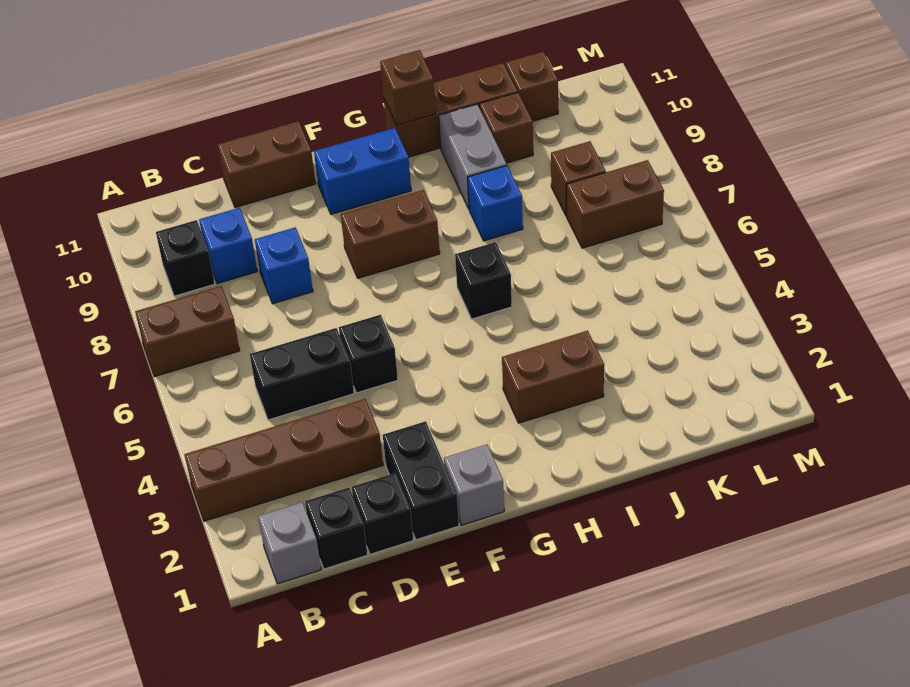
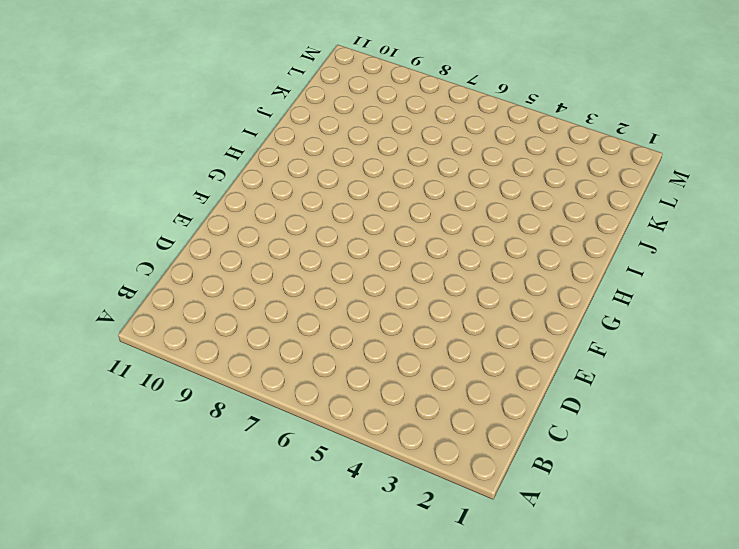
none -> brown 1x4 brick [184,399,383,521]
none -> brown 1x2 brick [135,286,240,377]
none -> grey 1x1 brick [258,502,321,584]

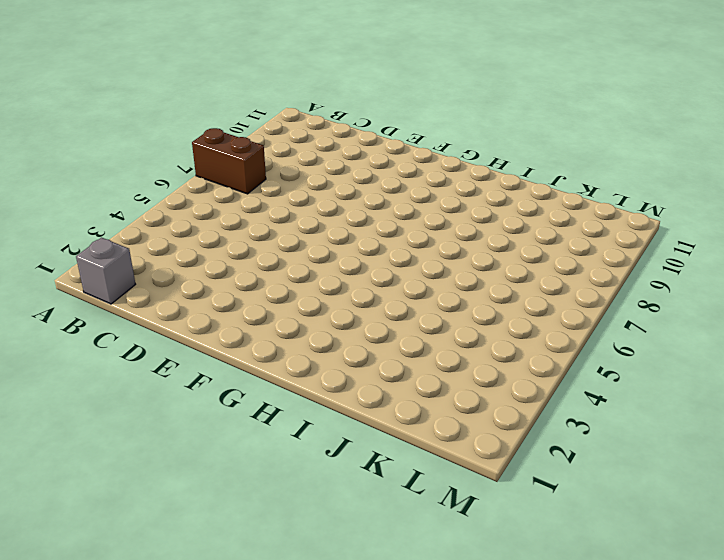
none -> brown 1x4 brick [184,399,383,521]
none -> black 1x1 brick [156,220,215,296]
none -> black 1x1 brick [305,488,368,569]

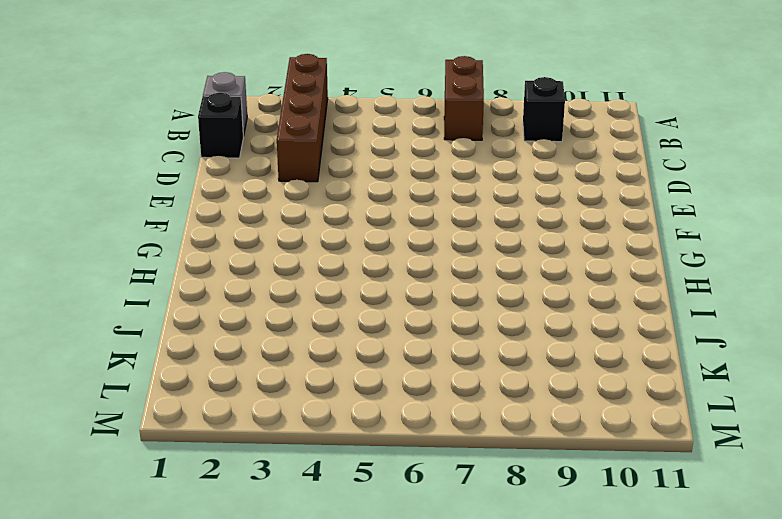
none -> black 1x2 brick [250,328,354,420]
none -> blue 1x1 brick [199,208,257,284]
none -> black 1x1 brick [352,473,413,554]

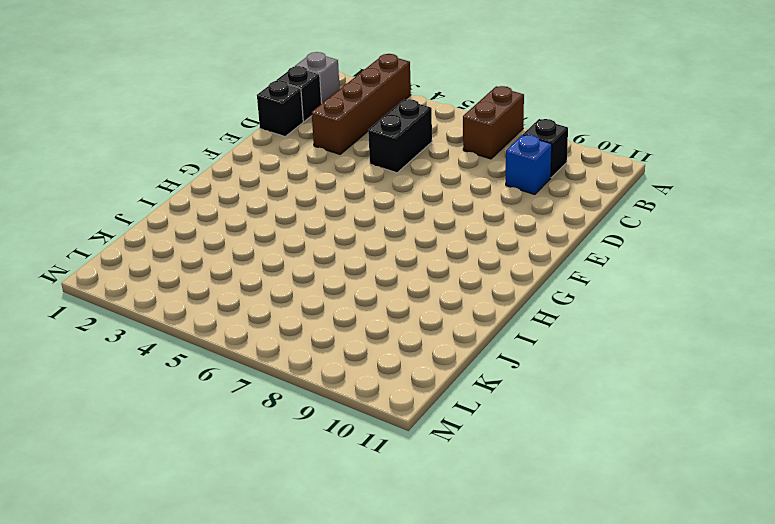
none -> blue 1x1 brick [255,227,313,304]
none -> brown 1x2 brick [218,121,316,207]
none -> black 1x2 brick [383,421,459,540]

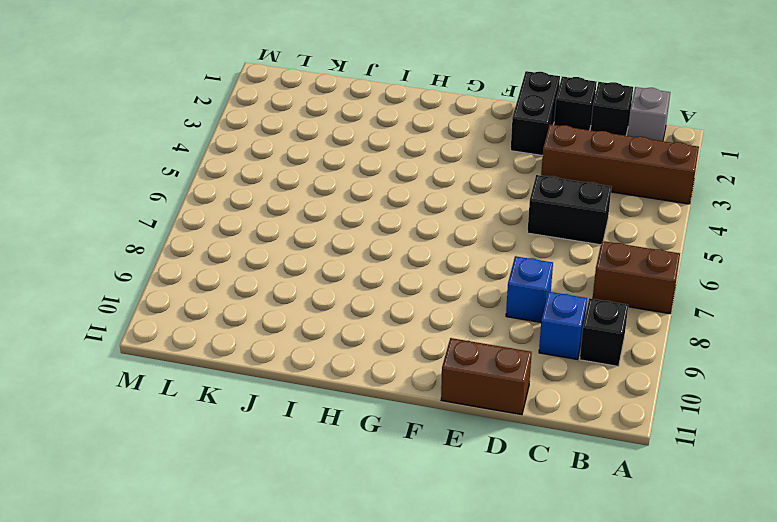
none -> black 1x1 brick [339,315,398,393]
none -> grey 1x1 brick [444,444,504,525]
none -> brown 1x2 brick [341,190,440,278]

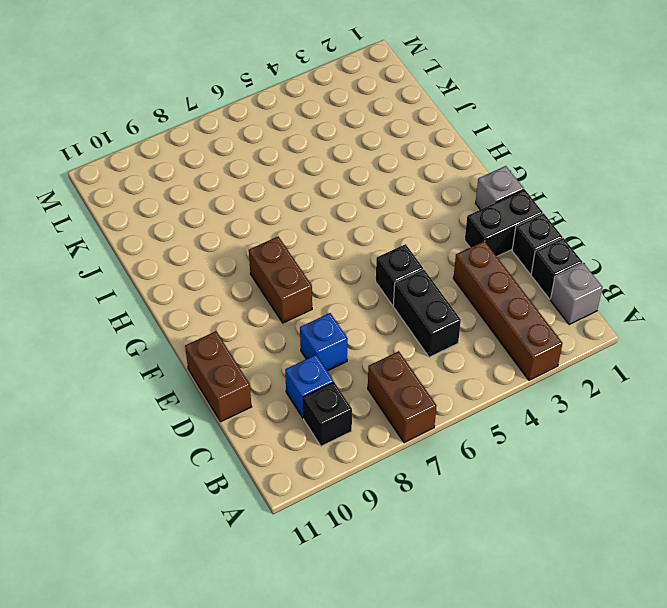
none -> blue 1x2 brick [314,128,411,214]
none -> brown 1x2 brick [502,331,604,423]
none -> black 1x1 brick [455,242,512,319]

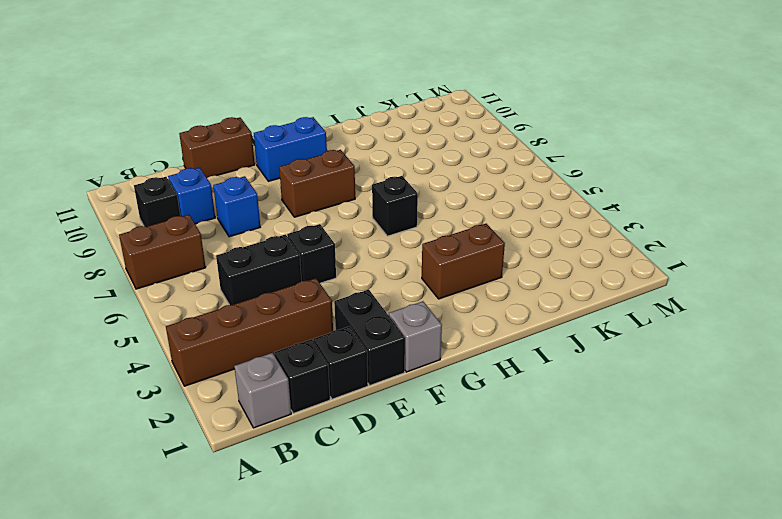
none -> brown 1x3 brick [384,63,518,157]
none -> blue 1x1 brick [468,166,523,241]
none -> grey 1x2 brick [439,104,507,209]

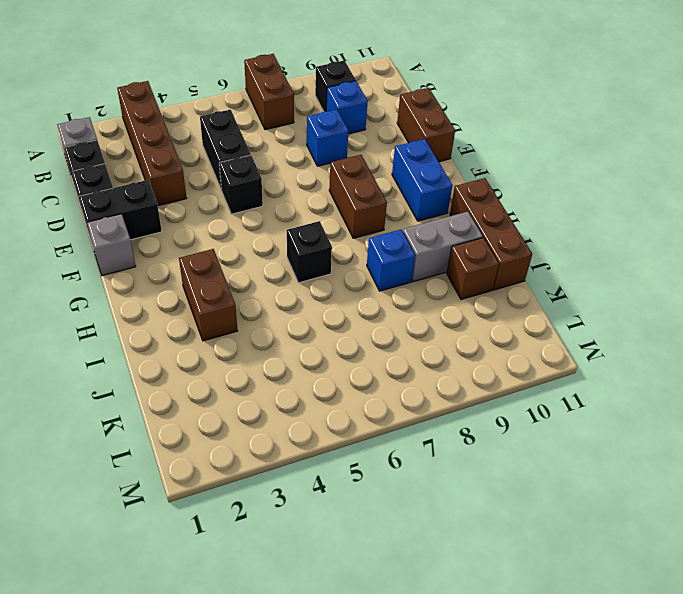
none -> brown 1x2 brick [567,160,664,248]
none -> brown 1x1 brick [551,141,606,216]
none -> brown 1x1 brick [505,52,558,121]

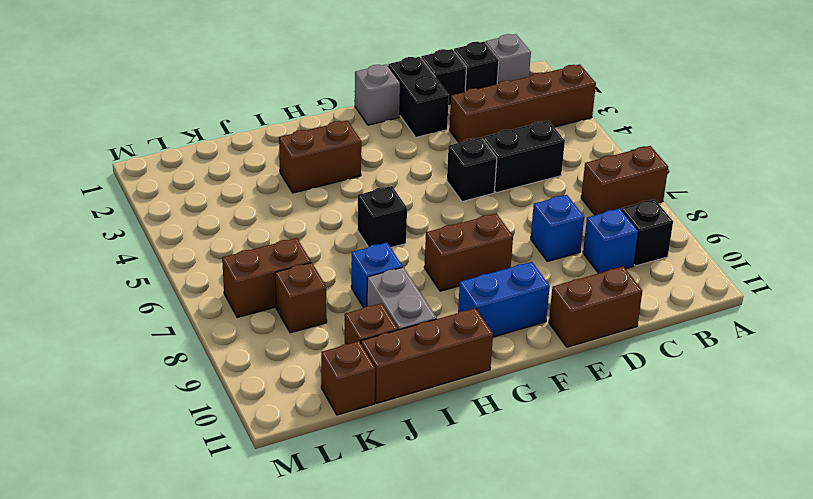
none -> brown 1x1 brick [380,50,436,125]

